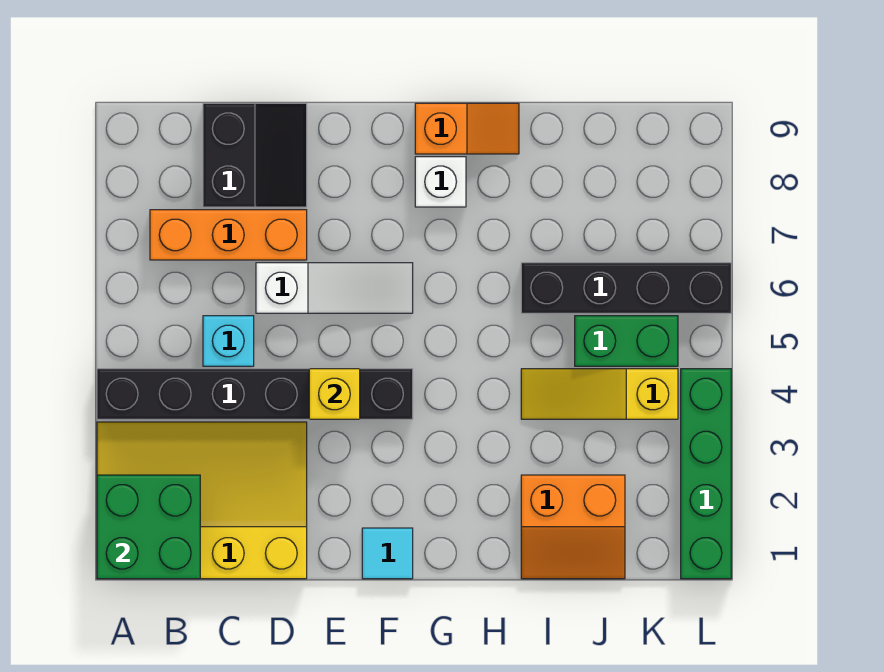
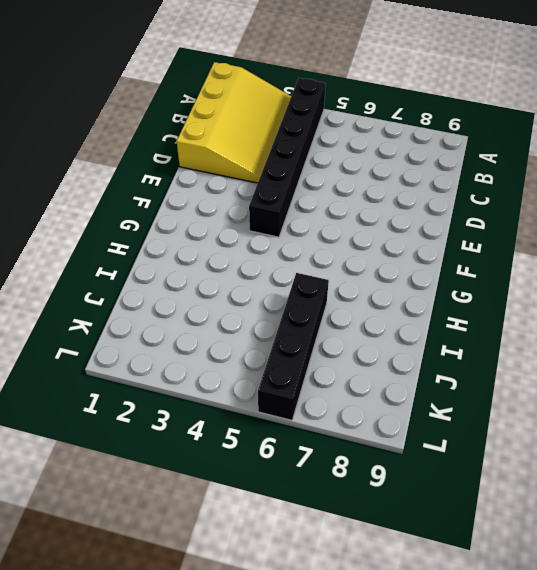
none -> orange 1x3 brick [150,210,307,260]
none -> cyan 1x1 brick [203,316,254,366]
none -> black 2x2 slope [203,103,307,207]

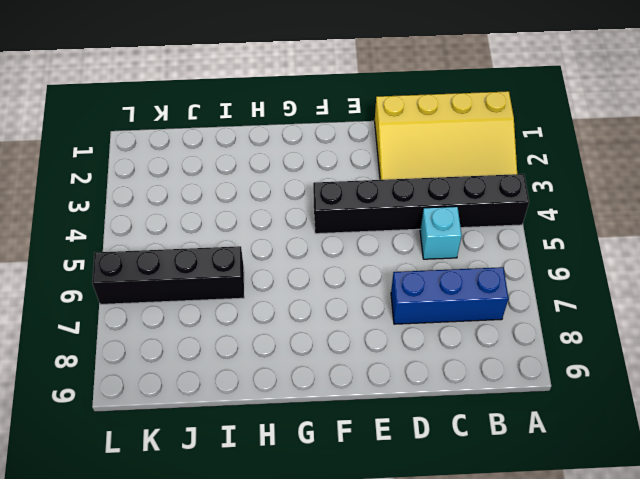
blue 1x3 brick [391,267,509,324] -> orange 1x3 brick [150,210,307,260]
none -> black 2x2 slope [203,103,307,207]
none -> white 1x3 slope [256,263,413,313]
none -> cyan 1x1 tile [362,528,413,579]

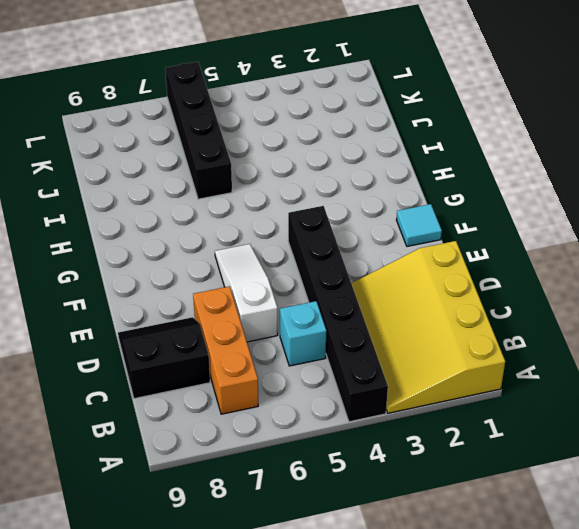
none -> white 1x1 brick [415,157,466,207]
none -> orange 1x2 slope [415,103,519,154]
none -> orange 2x2 slope [521,475,625,579]

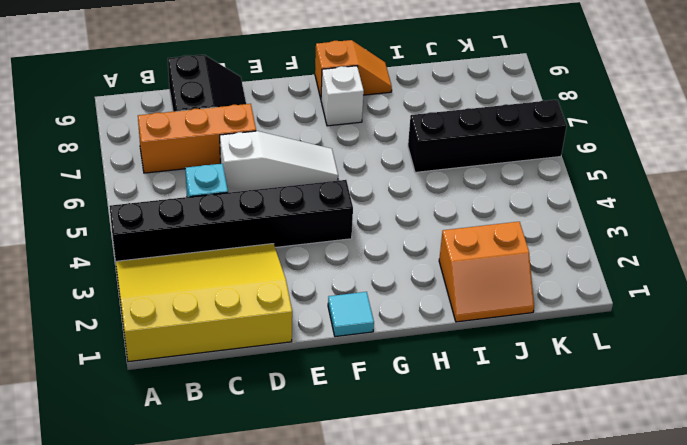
none -> yellow 1x3 slope [521,369,678,419]
none -> green 1x2 brick [575,316,678,366]
none -> green 1x4 brick [681,369,731,579]

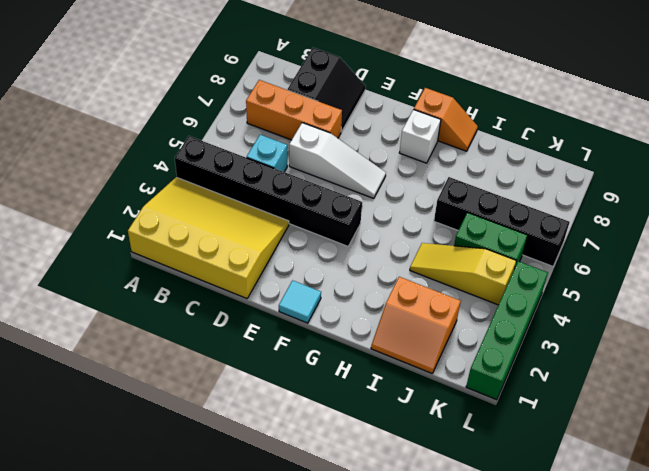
none -> green 2x2 brick [97,475,200,579]
none -> yellow 1x1 brick [309,369,360,419]

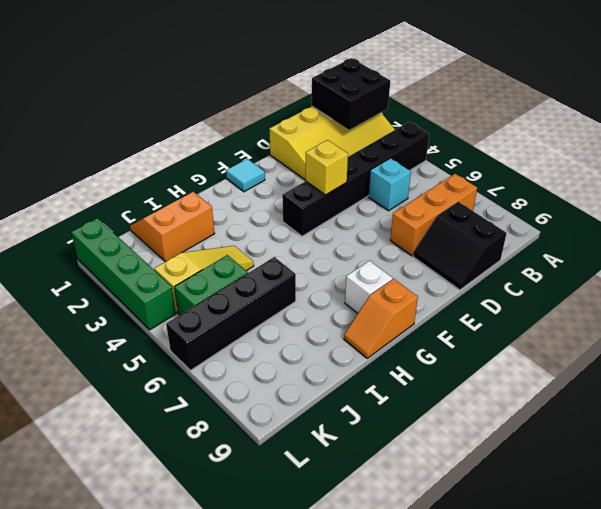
black 2x2 brick [312,58,390,130] -> green 2x2 brick [97,475,200,579]
none -> white 1x3 slope [256,263,413,313]

